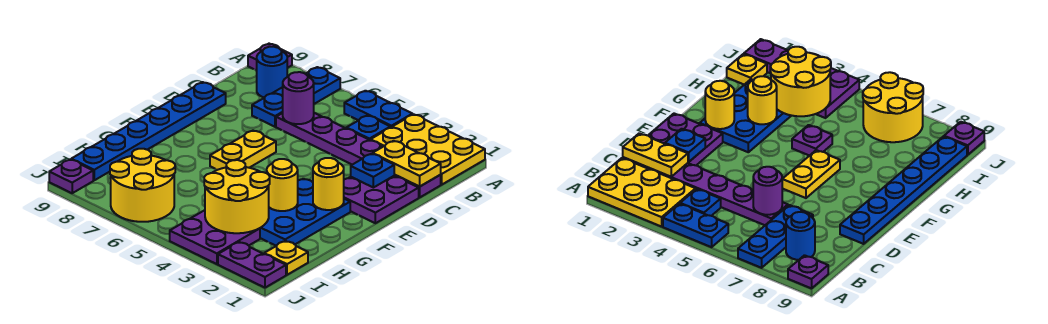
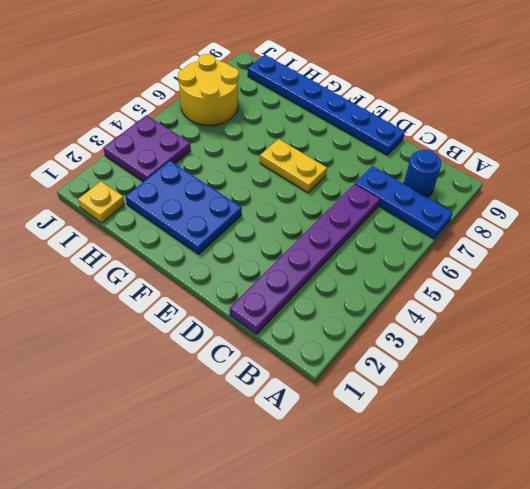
none -> yellow 2x3 plate [371,114,485,185]
none -> blue 1x2 plate [344,91,413,128]
none -> purple 1x1 plate [248,44,292,71]

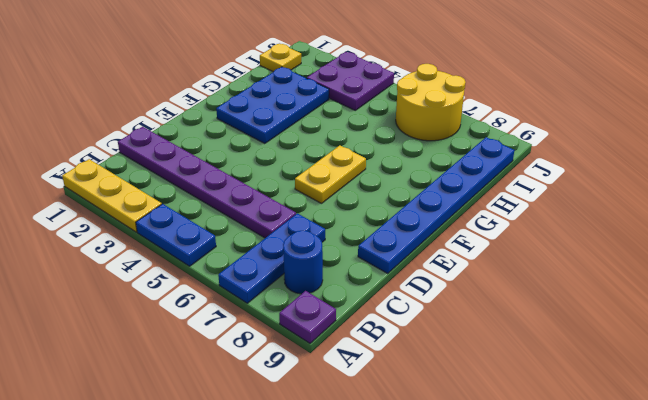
yellow 1x3 plate [62,159,162,232] -> yellow 2x3 plate [371,114,485,185]
none -> blue 1x1 plate [346,115,390,140]
none -> purple 2x2 plate [344,176,419,223]
none -> purple 1x1 plate [792,125,832,156]

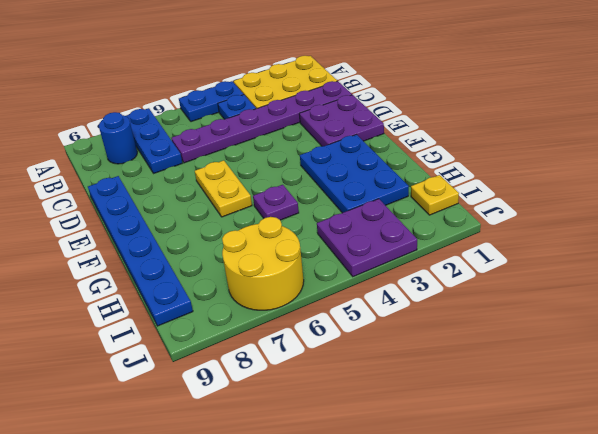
none -> purple 1x1 plate [248,44,292,71]
none -> purple 1x2 plate [218,242,286,288]
none -> purple 1x1 plate [49,159,93,193]

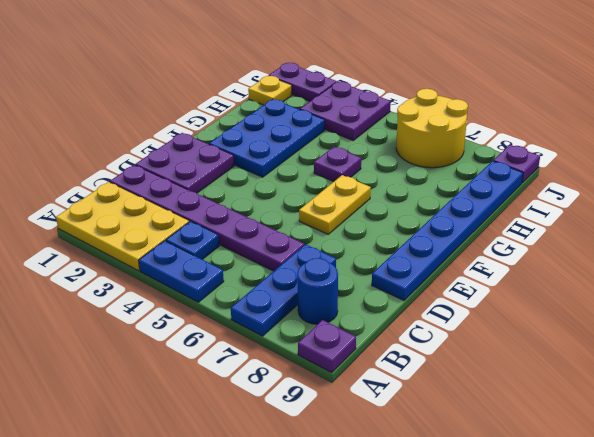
none -> yellow 1x2 plate [373,141,441,187]
none -> purple 1x1 round brick [283,72,314,124]
none -> blue 1x1 plate [351,154,394,188]

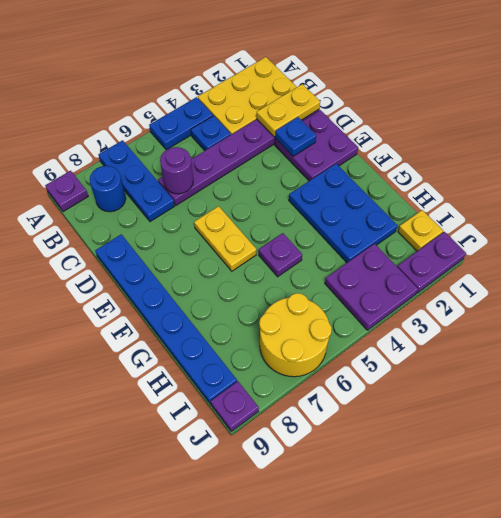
none -> yellow 1x1 round brick [313,158,344,210]
none -> yellow 1x1 round brick [267,159,298,211]
none -> yellow 2x2 round brick [204,160,270,233]

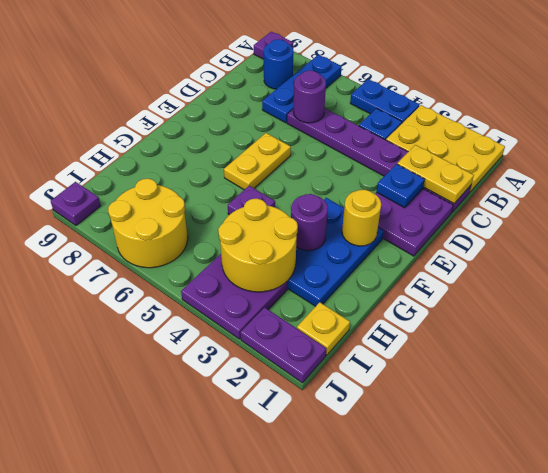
purple 1x1 round brick [291,194,328,251] -> yellow 1x1 round brick [267,159,298,211]
none -> blue 1x6 plate [71,82,226,180]

